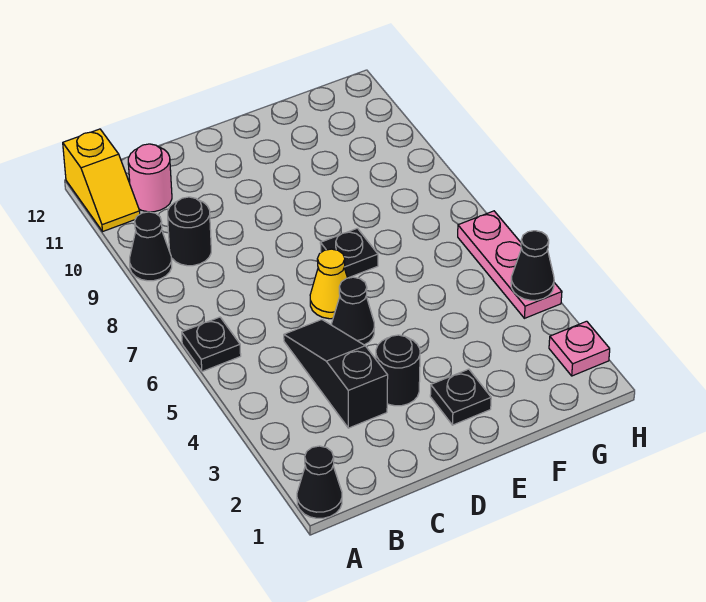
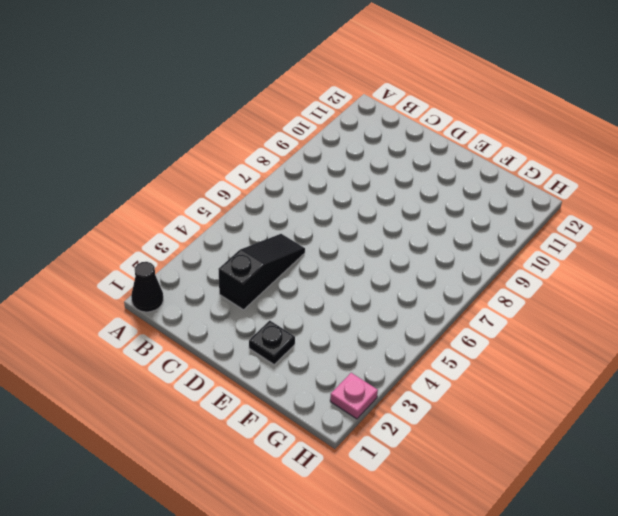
none -> black 1x1 plate [182,317,241,372]
none -> black 1x1 cone [130,212,172,281]
none -> yellow 1x2 slope [63,129,140,232]

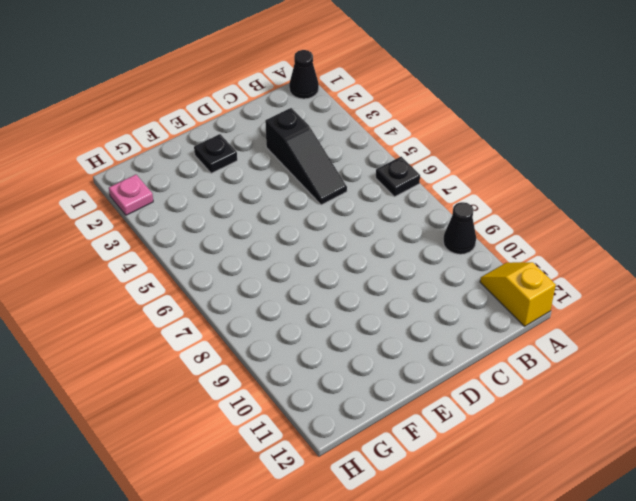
none -> black 1x1 round brick [168,197,211,266]
none -> pink 1x1 round brick [128,144,172,212]
none -> black 1x1 round brick [376,335,420,406]

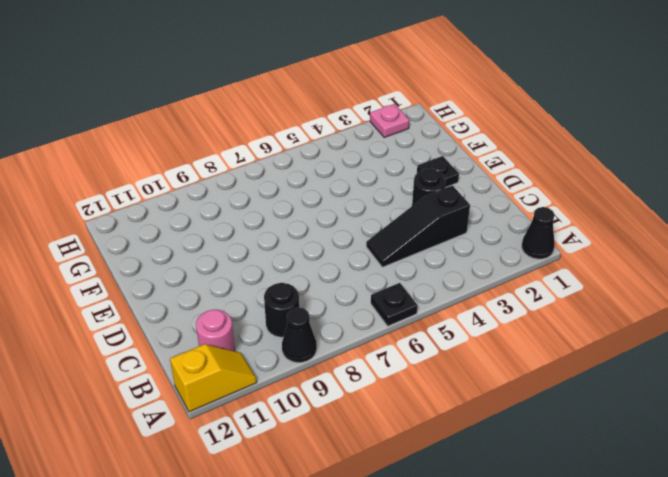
none -> black 1x1 cone [332,277,374,345]
none -> yellow 1x1 cone [310,249,347,319]
none -> black 1x1 plate [320,228,378,278]

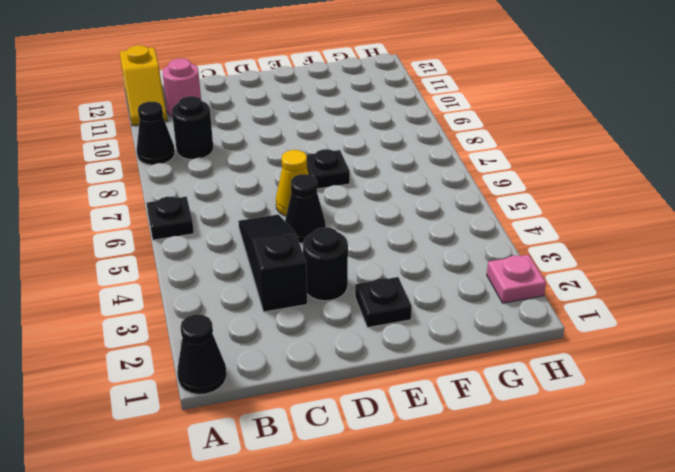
none -> pink 1x3 plate [458,211,562,318]
none -> black 1x1 cone [511,231,554,300]

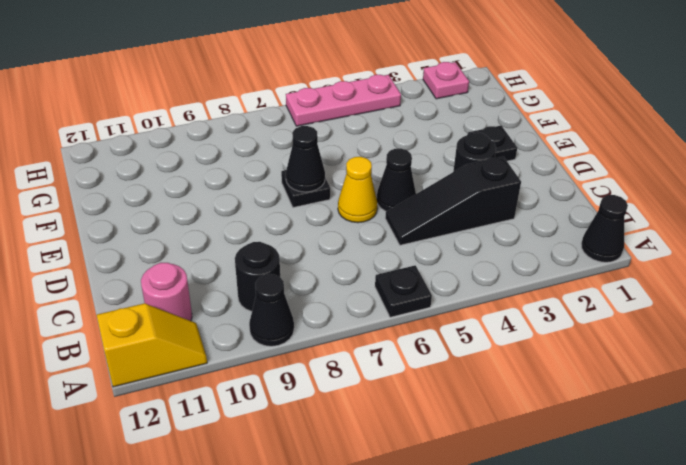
black 1x1 cone [286,126,325,192] -> black 1x1 cone moved to [511,231,554,300]

